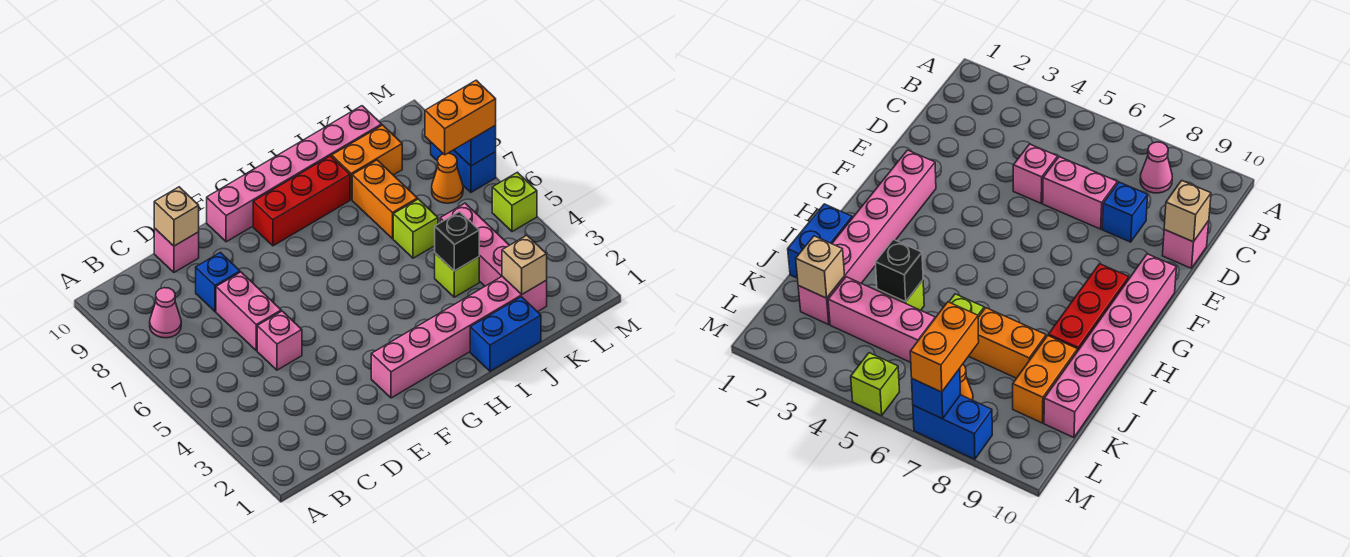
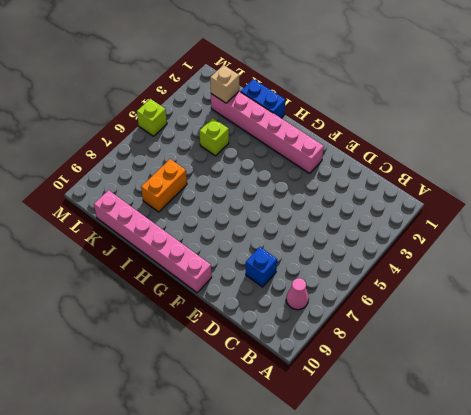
none -> pink 1x1 brick [257,311,302,370]
none -> pink 1x2 brick [216,272,281,351]
none -> pink 1x1 brick [154,228,199,272]

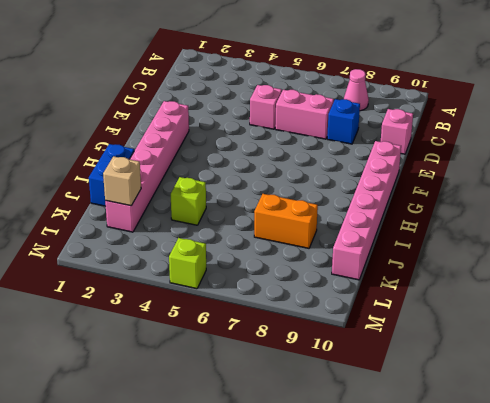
none -> red 1x3 brick [253,156,350,246]
none -> lime 1x1 brick [393,199,438,258]
none -> orange 1x2 brick [332,125,402,200]

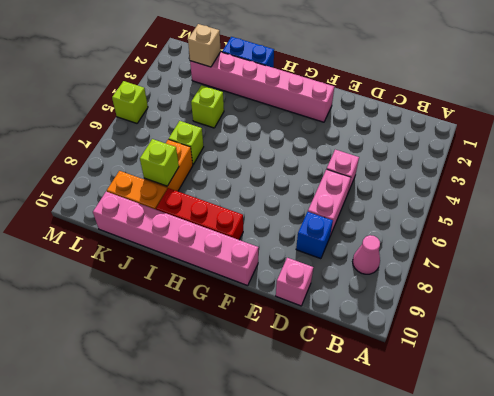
lime 1x1 brick [140,139,179,186] -> none
none -> pink 1x3 brick [440,203,509,286]
none -> orange 1x1 cone [432,153,463,203]
none -> blue 1x2 brick [431,143,496,192]

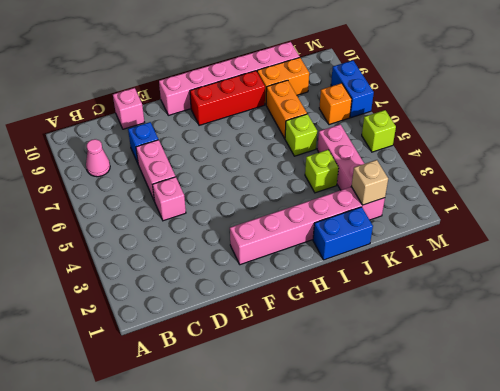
orange 1x1 brick [319,83,352,125] -> orange 1x1 cone [432,153,463,203]
none -> tan 1x1 brick [154,187,199,246]
none -> black 1x1 brick [435,212,479,271]
none -> blue 1x1 brick [454,125,496,166]

